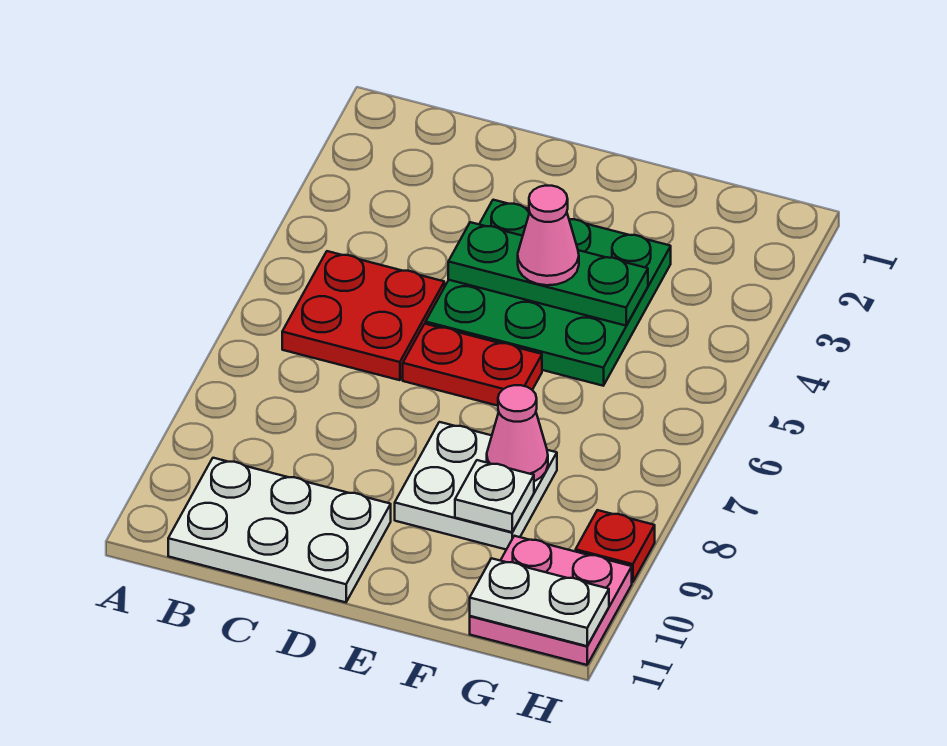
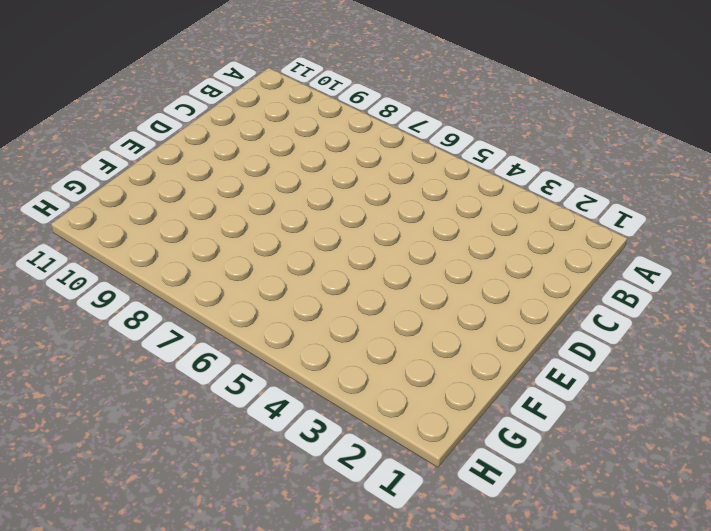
none -> red 2x2 plate [282,251,444,380]
none -> white 2x3 plate [168,458,391,602]
none -> green 3x3 plate [426,200,671,386]

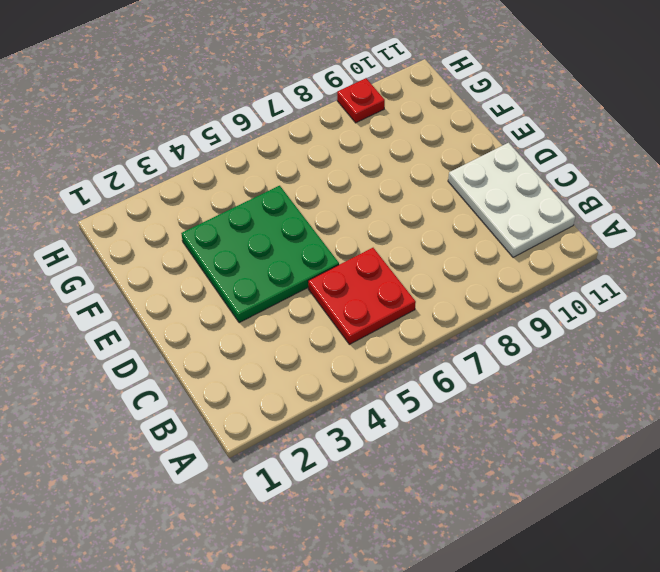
none -> red 1x2 plate [403,324,542,406]
none -> white 2x2 plate [395,422,557,550]
none -> pink 2x2 plate [470,536,632,665]

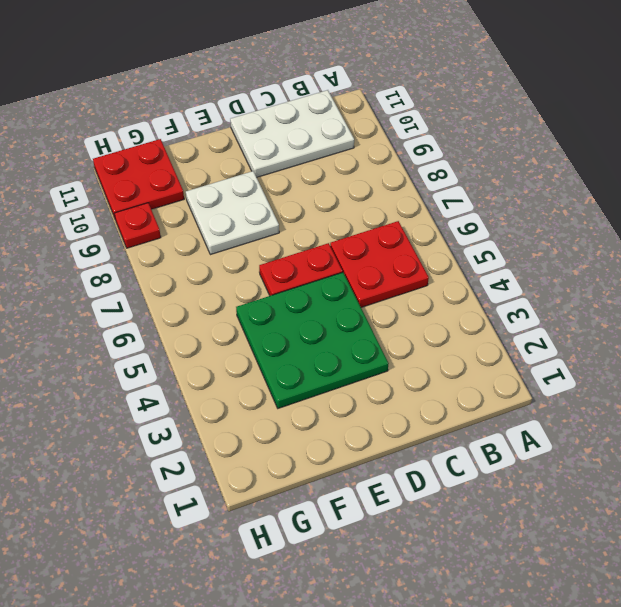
red 2x2 plate [93,139,184,220] -> pink 2x2 plate [470,536,632,665]
none -> green 1x3 plate [448,222,648,326]
none -> pink 1x1 cone [487,385,548,481]
none -> white 1x1 plate [455,460,534,532]

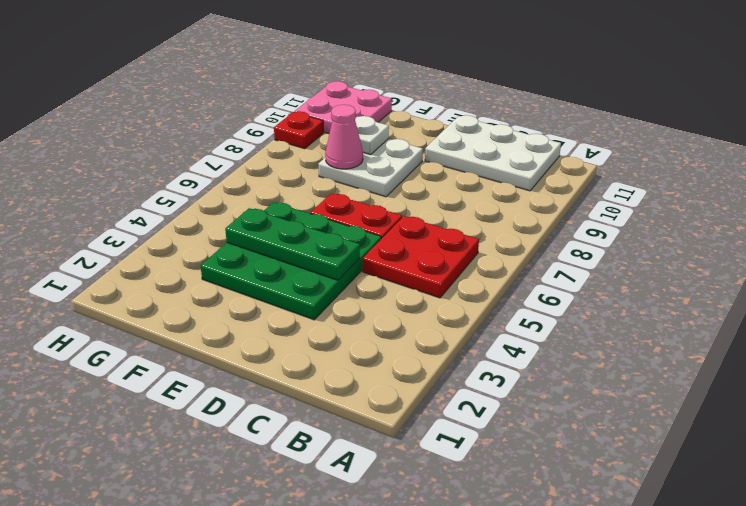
none -> white 1x2 plate [470,558,609,646]
none -> pink 1x1 cone [518,186,579,285]

